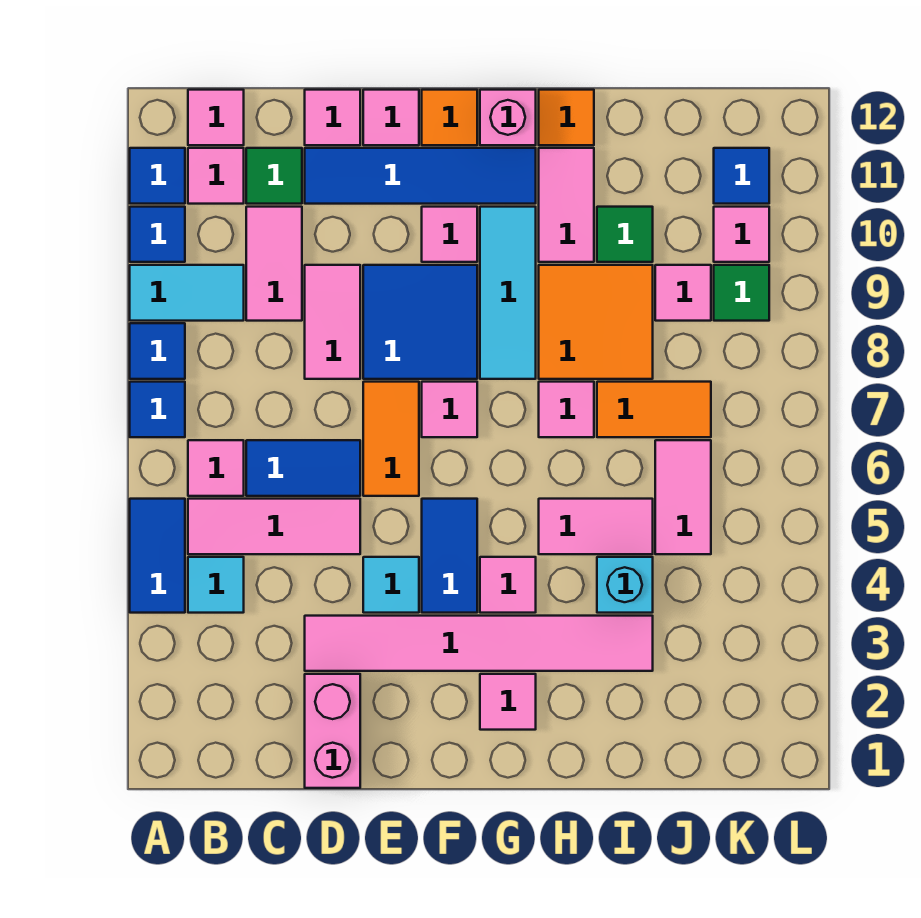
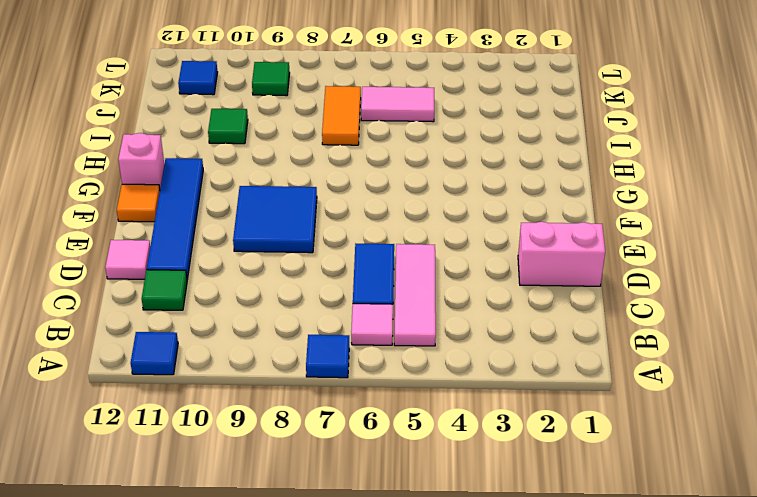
none -> blue 1x2 tile [130,499,185,613]
none -> blue 1x1 tile [130,323,185,379]
none -> cyan 1x2 tile [130,265,244,321]
none -> blue 1x1 tile [130,207,185,262]

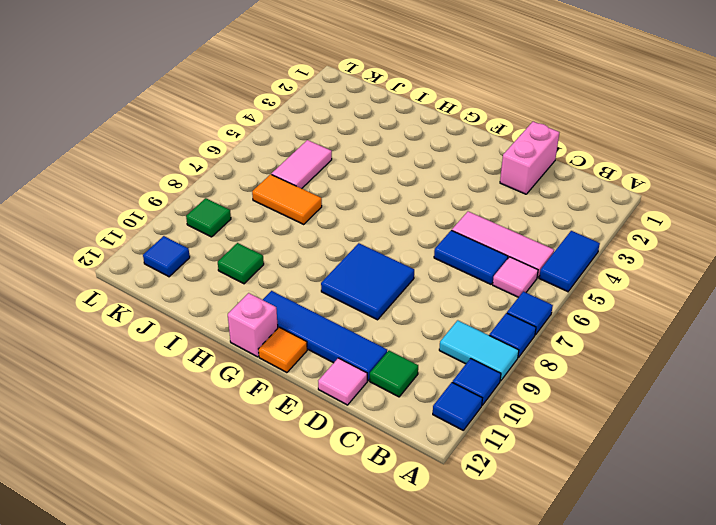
none -> cyan 1x1 tile [188,557,244,613]
none -> pink 1x1 tile [188,148,244,204]
none -> pink 1x1 tile [188,90,244,145]
none -> pink 1x2 tile [246,207,302,321]

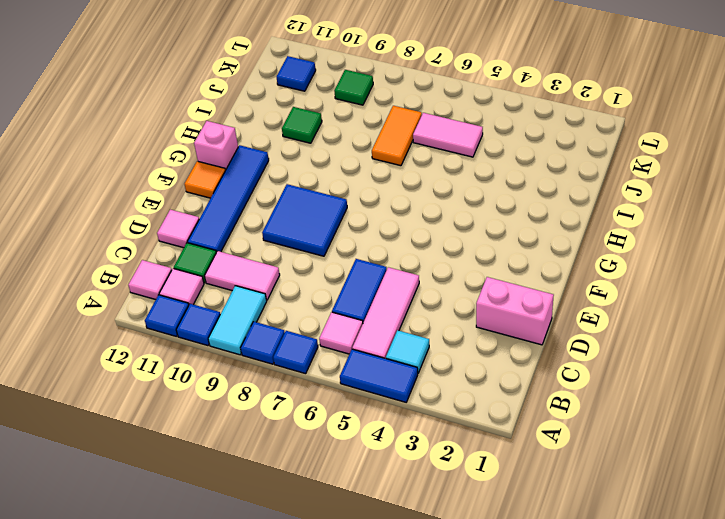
none -> pink 1x6 tile [305,616,653,671]
none -> pink 1x2 tile [305,265,360,379]
none -> cyan 1x1 tile [363,557,419,613]
none -> orange 1x2 tile [363,382,419,496]

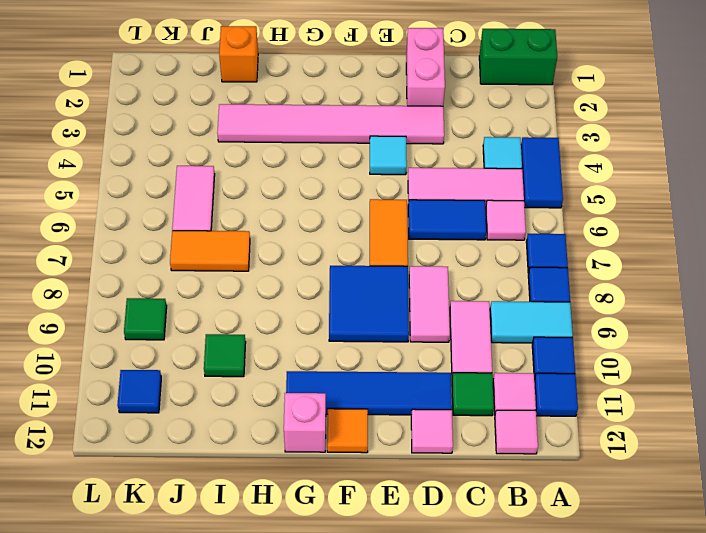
green 1x2 brick [479,29,557,85] -> none
orange 1x1 brick [219,26,258,82] -> none
none -> pink 1x1 tile [363,90,419,145]
none -> blue 1x2 tile [422,499,477,613]
none -> pink 1x1 tile [422,382,477,437]
none -> pink 1x1 tile [422,207,477,262]

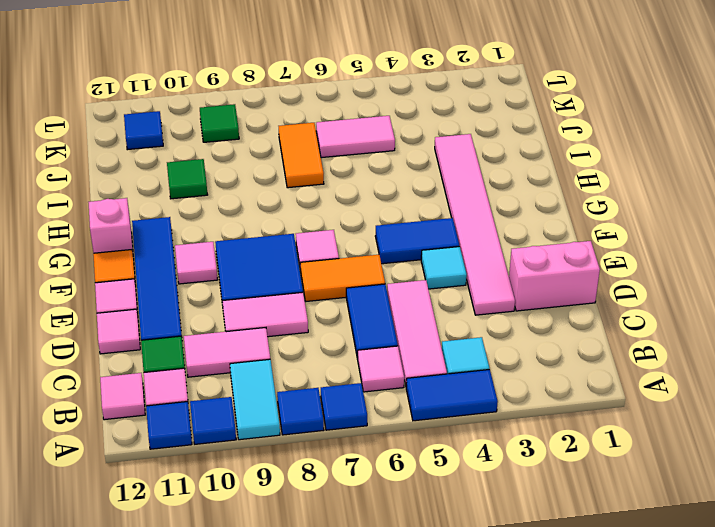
none -> pink 1x1 tile [480,674,536,730]
none -> pink 1x1 tile [480,557,536,613]
none -> cyan 1x3 tile [480,207,536,379]
none -> pink 1x2 tile [539,499,653,554]

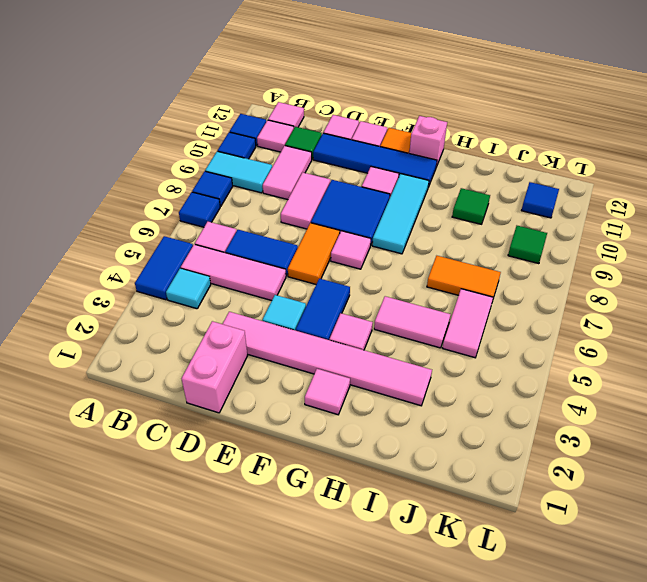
none -> pink 1x1 tile [539,382,594,437]
none -> orange 2x2 tile [539,265,653,379]
none -> pink 1x2 tile [539,148,594,262]
none -> orange 1x1 tile [539,90,594,145]

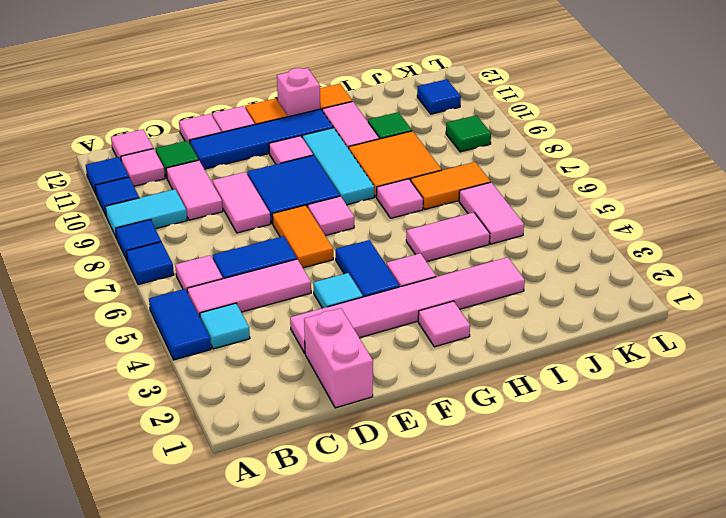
none -> cyan 1x1 brick [597,557,653,613]
none -> pink 1x1 tile [655,265,711,321]
none -> pink 1x1 tile [714,207,769,262]

